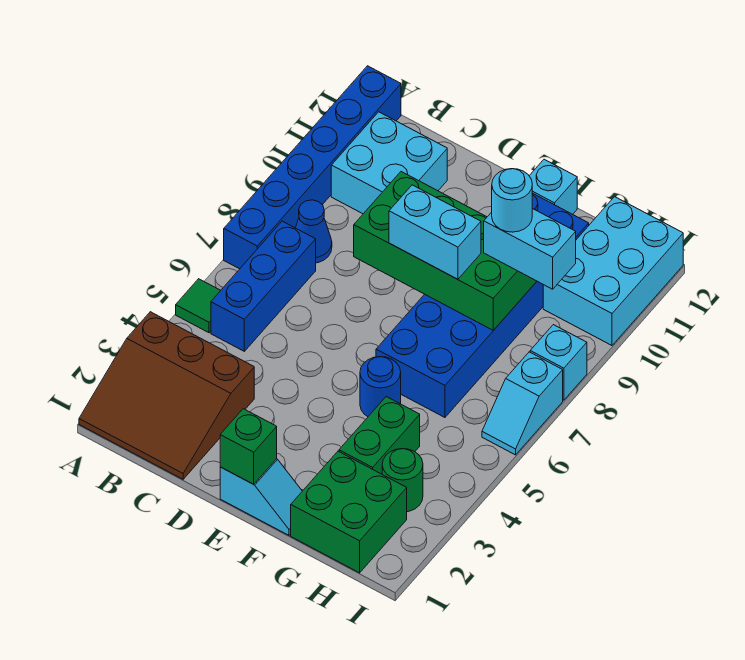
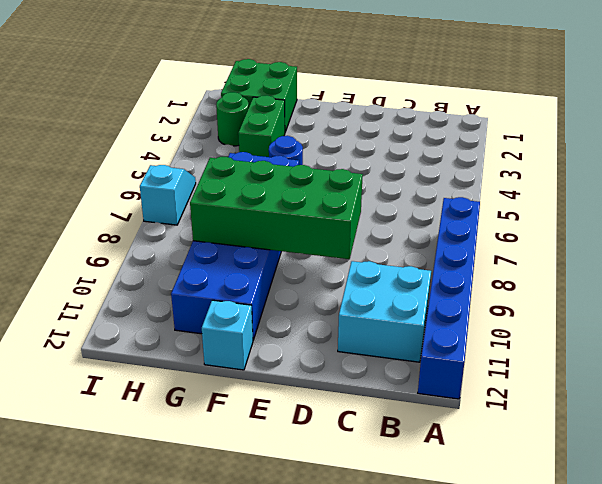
none -> brown 3x3 slope [79,312,254,479]
none -> green 1x1 tile [176,279,221,333]
none -> blue 1x3 brick [211,221,316,351]

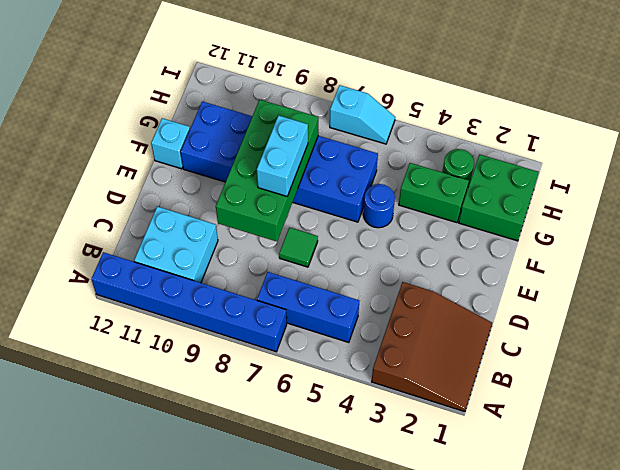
green 1x1 tile [279,227,318,267] -> green 1x1 tile moved to [176,279,221,333]
none -> blue 1x1 cone [296,200,332,263]
none -> cyan 1x2 slope [220,459,302,535]
none -> cyan 2x3 brick [543,197,683,345]

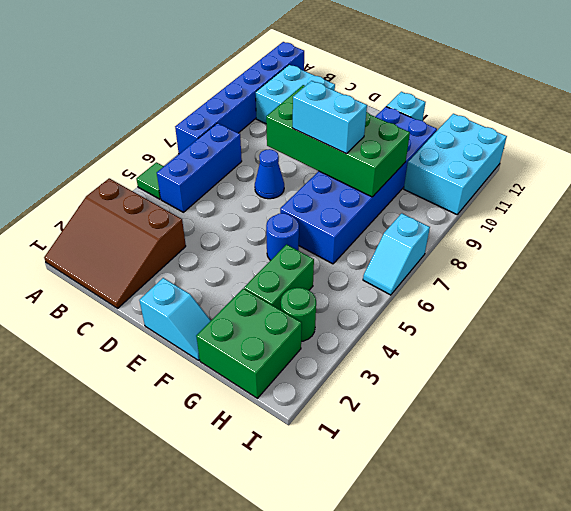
blue 1x1 cone [255,149,284,199] -> blue 1x1 cone moved to [296,200,332,263]
none -> cyan 1x1 brick [530,325,587,400]
none -> green 1x1 brick [220,409,277,484]
none -> cyan 1x2 brick [484,208,576,289]

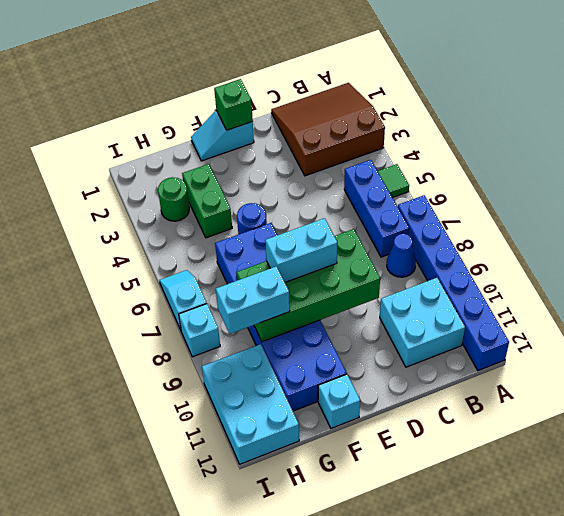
none -> green 2x2 brick [291,451,407,573]
none -> cyan 1x1 round brick [492,169,532,232]

